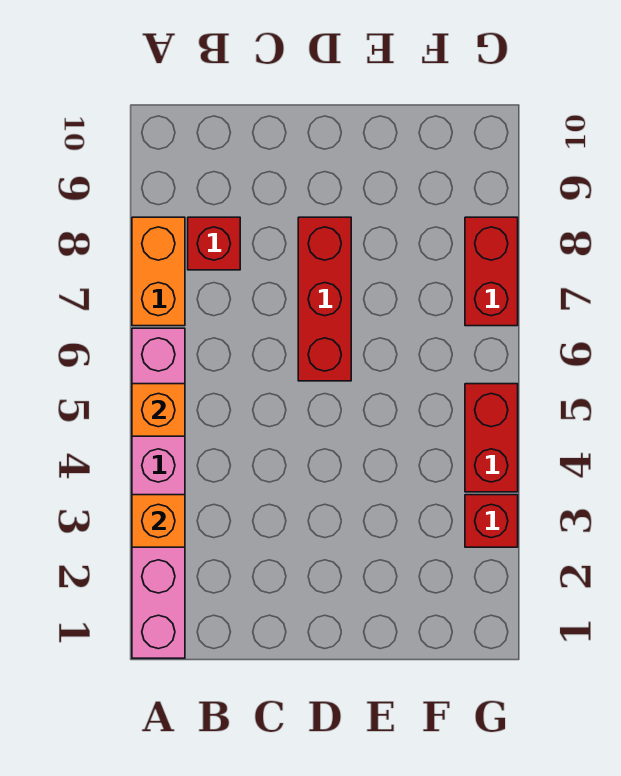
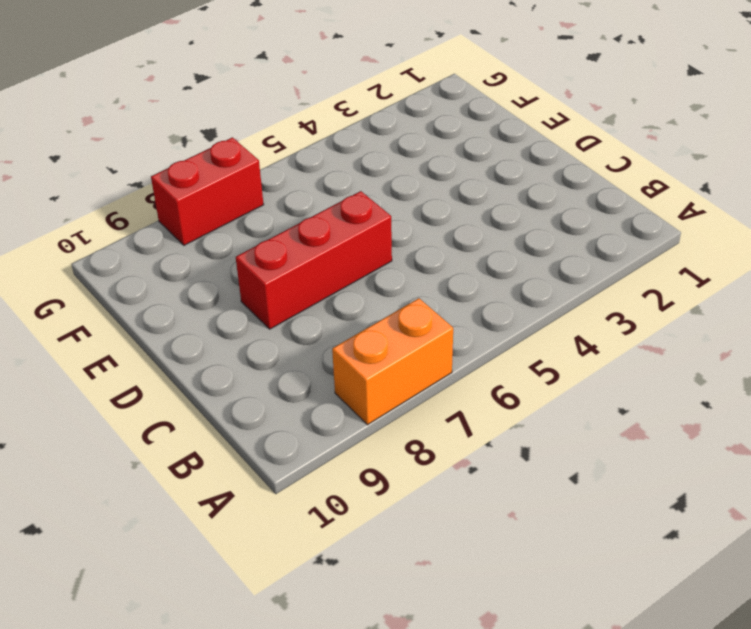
none -> pink 1x6 brick [132,328,185,658]
none -> red 1x1 brick [188,217,240,270]

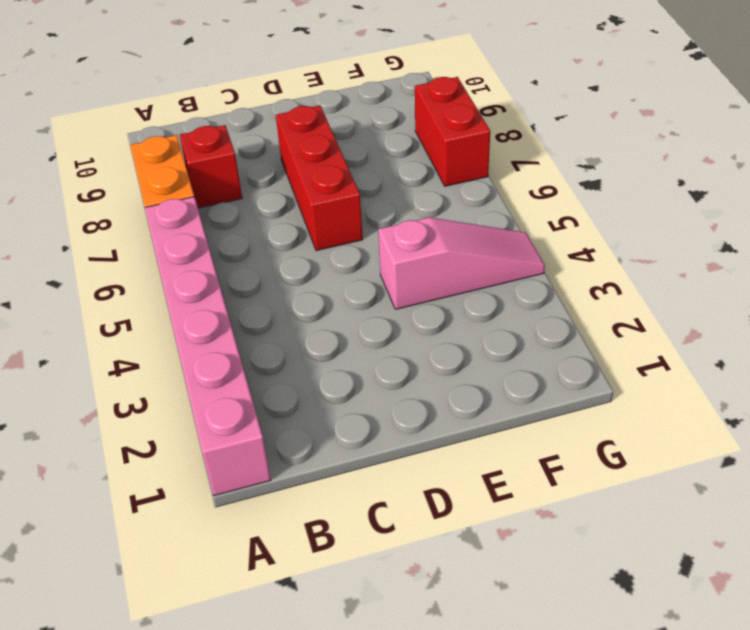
pink 1x3 slope [378,217,545,309] -> red 1x2 brick [465,384,518,492]
none -> red 1x1 brick [465,495,518,547]
none -> orange 1x1 brick [132,495,185,547]

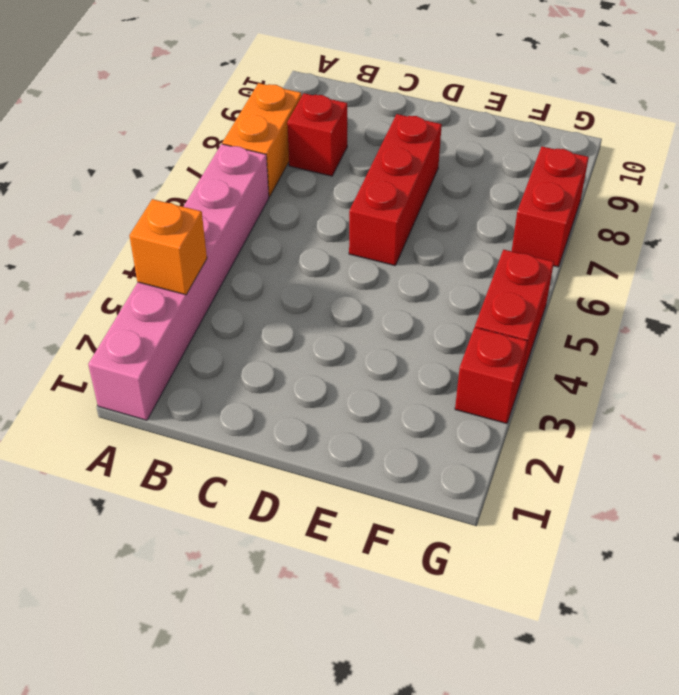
none -> orange 1x1 brick [132,384,185,436]

